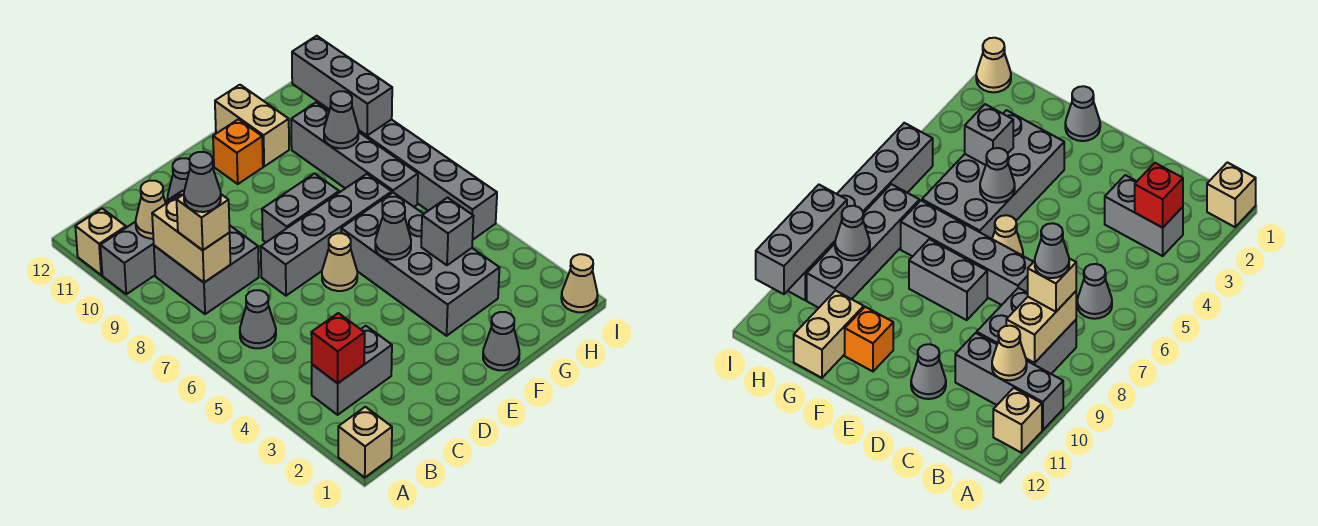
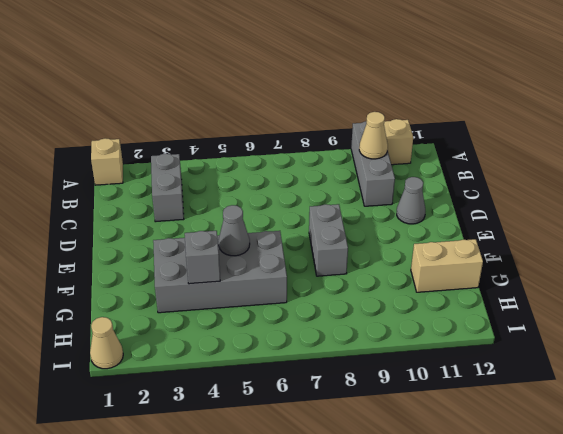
none -> grey 1x1 cone [240,290,276,348]
none -> grey 2x2 brick [154,225,259,314]
none -> grey 1x4 brick [261,174,392,296]

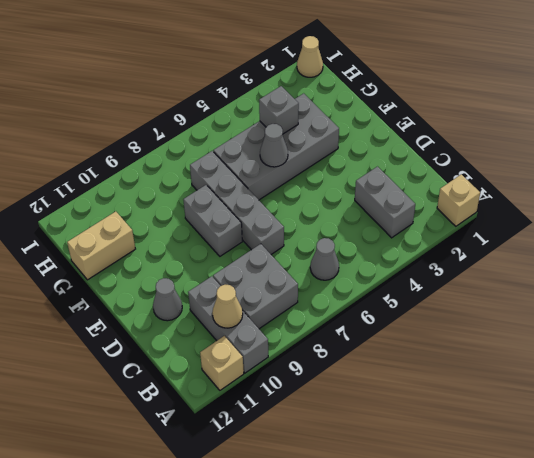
none -> tan 1x1 cone [322,233,357,291]
none -> grey 1x1 cone [483,312,519,370]
none -> orange 1x1 brick [213,119,263,184]

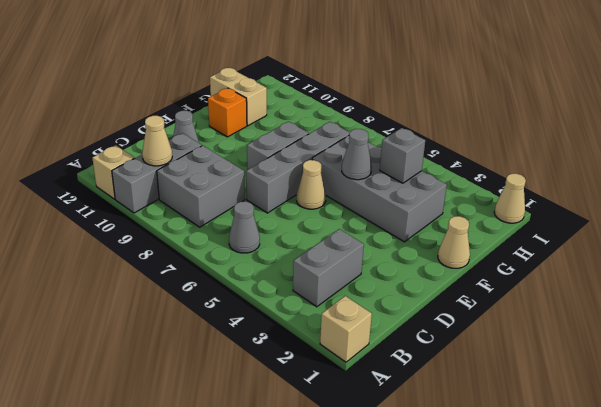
tan 1x1 cone [438,216,470,268] -> grey 1x1 cone [483,312,519,370]
none -> grey 1x4 brick [291,103,418,207]
none -> grey 1x6 brick [317,102,497,239]
none -> red 1x1 brick [311,313,365,383]

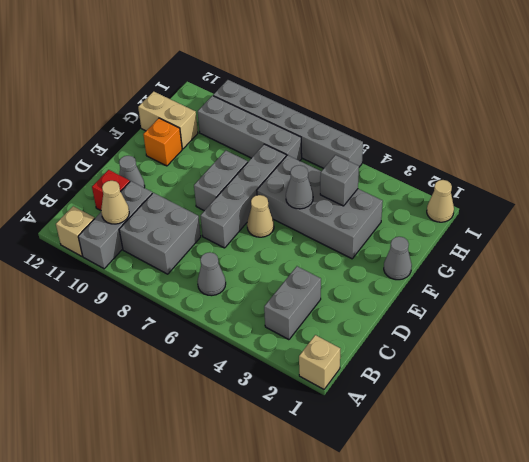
red 1x1 brick [92,170,130,210] -> red 1x1 brick moved to [311,313,365,383]
none -> tan 1x2 brick [152,195,231,282]
none -> grey 1x1 cone [324,91,359,148]
none -> grey 1x3 brick [292,36,392,136]

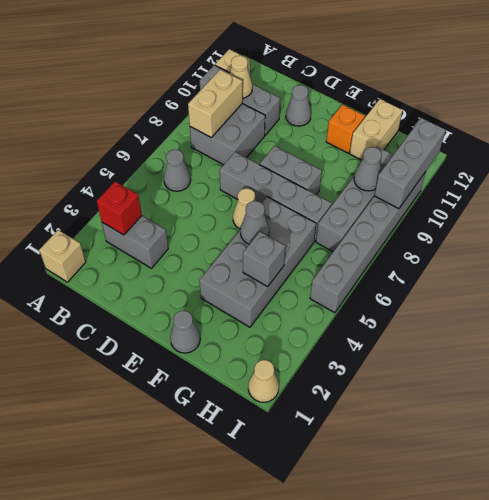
none -> tan 1x1 brick [176,194,230,250]
none -> grey 1x1 cone [184,152,221,212]

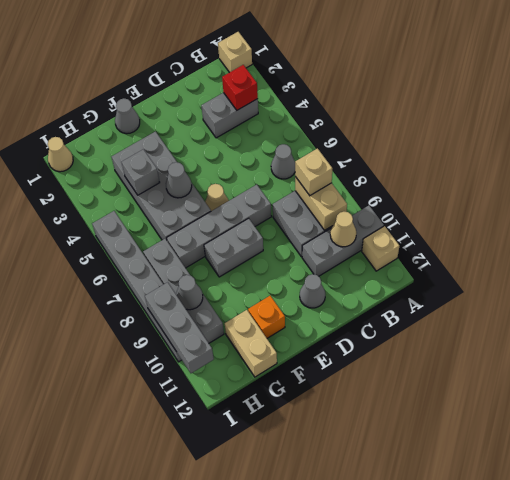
none -> grey 1x1 cone [184,152,221,212]

